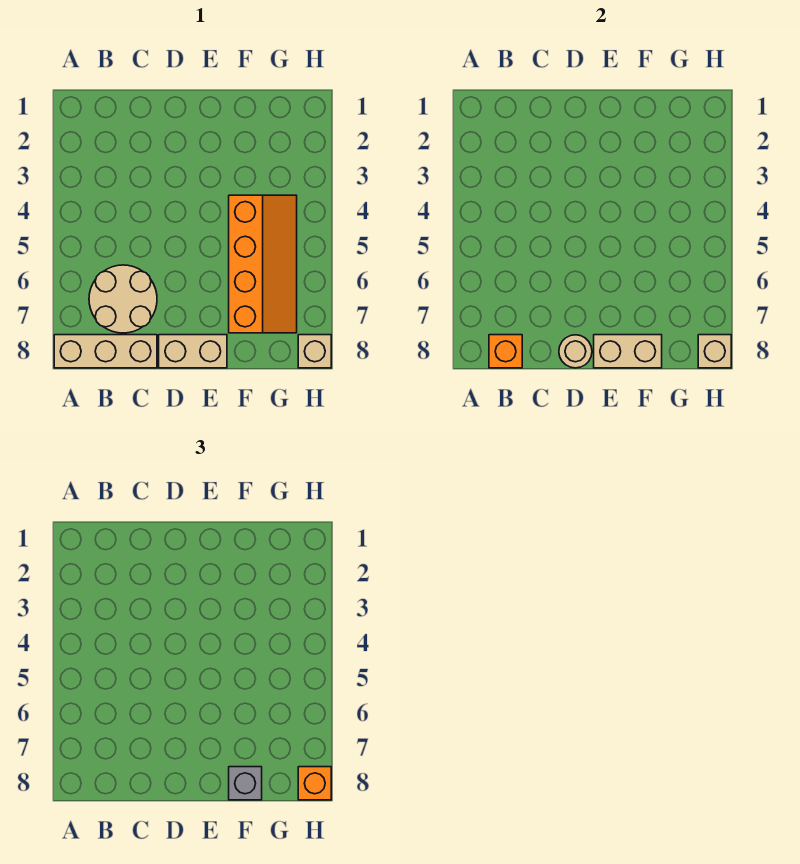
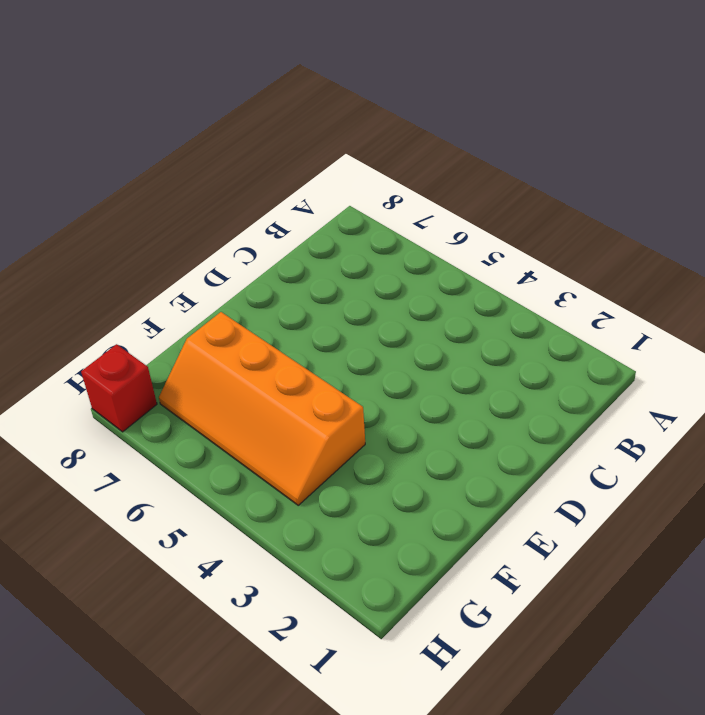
red 1x1 brick [81,344,157,432] -> tan 1x1 brick [298,335,331,368]
none -> tan 1x3 brick [54,335,157,368]
none -> tan 2x2 round brick [89,265,157,333]

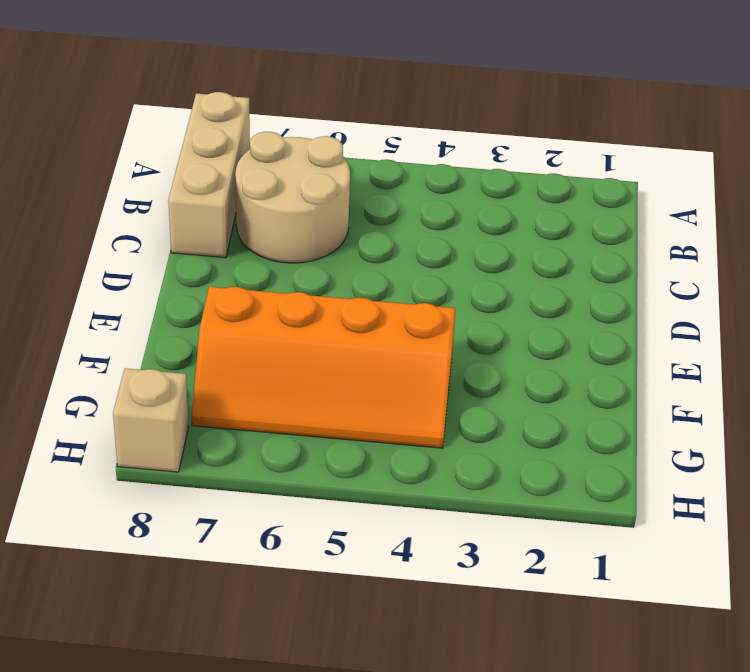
none -> tan 1x2 brick [159,335,227,368]
none -> orange 1x1 brick [489,335,522,368]

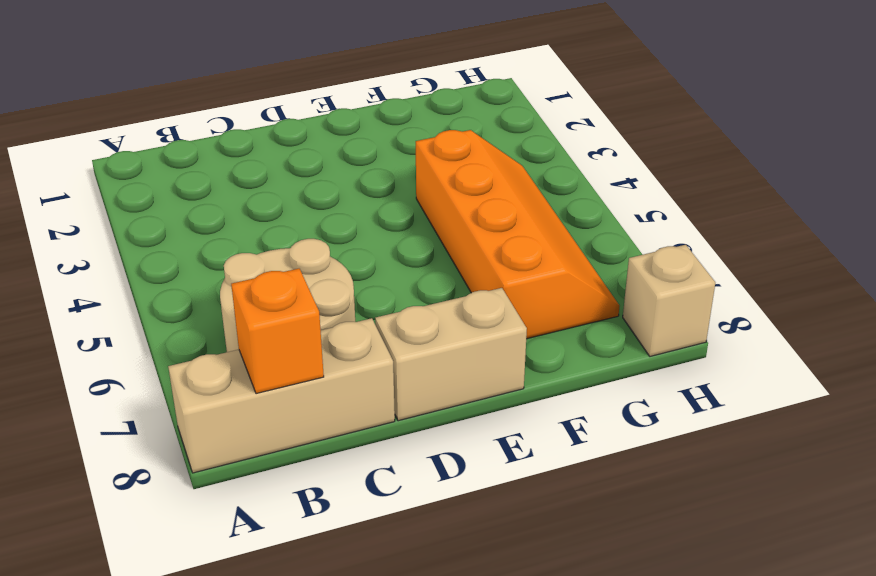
none -> tan 1x1 round brick [559,335,592,368]
none -> tan 1x2 brick [594,335,662,368]

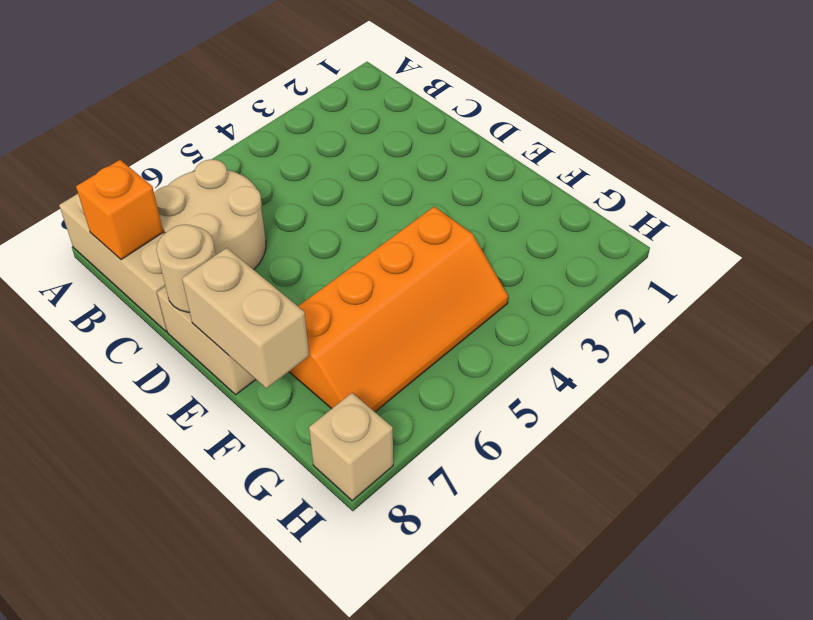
none -> tan 1x1 brick [698,335,731,368]
none -> grey 1x1 brick [229,767,262,800]

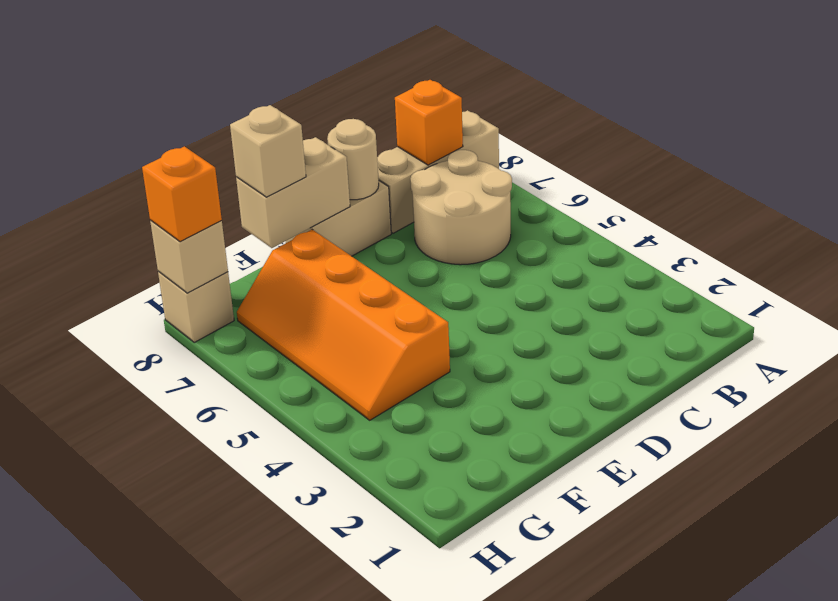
tan 1x1 brick [230,105,306,197] -> grey 1x1 brick [229,767,262,800]

